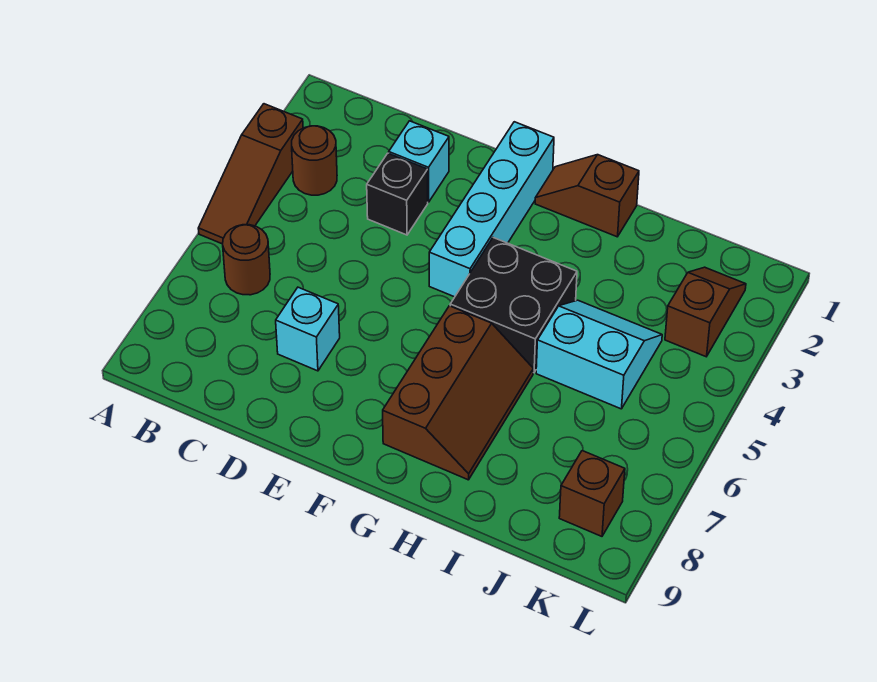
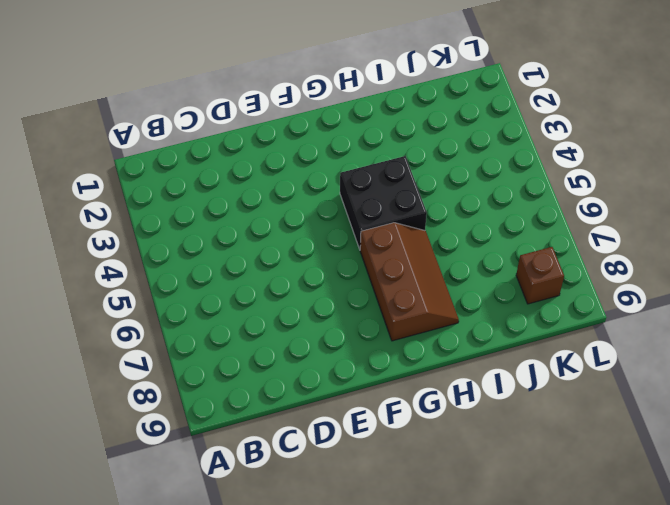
none -> brown 1x3 slope [198,104,303,244]
none -> brown 1x1 round brick [292,126,337,195]
none -> brown 1x1 round brick [223,225,270,295]

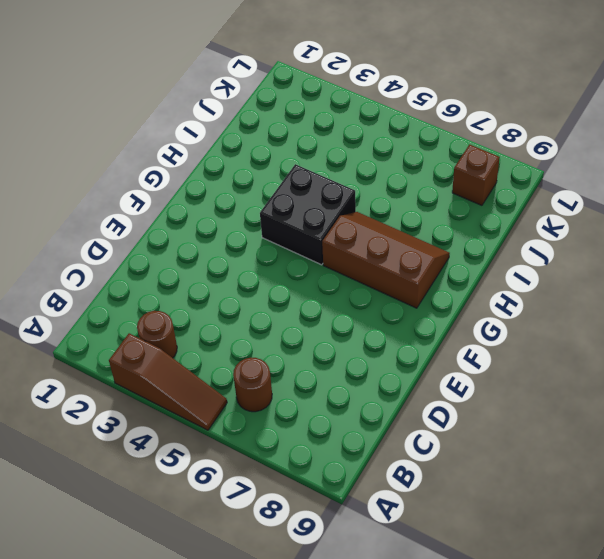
none -> cyan 1x1 brick [389,121,449,202]
none -> black 1x1 brick [367,153,428,235]
none -> cyan 1x1 brick [276,287,340,371]

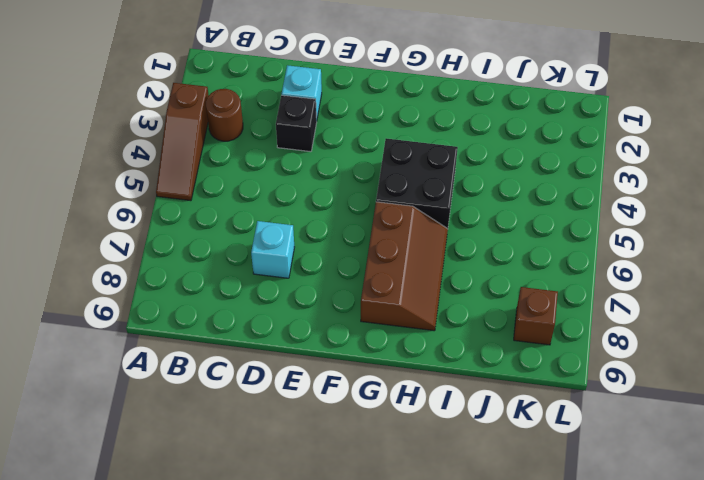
none -> brown 1x1 round brick [223,225,270,295]
none -> cyan 1x4 brick [429,122,554,297]
none -> brown 1x2 slope [535,155,639,237]

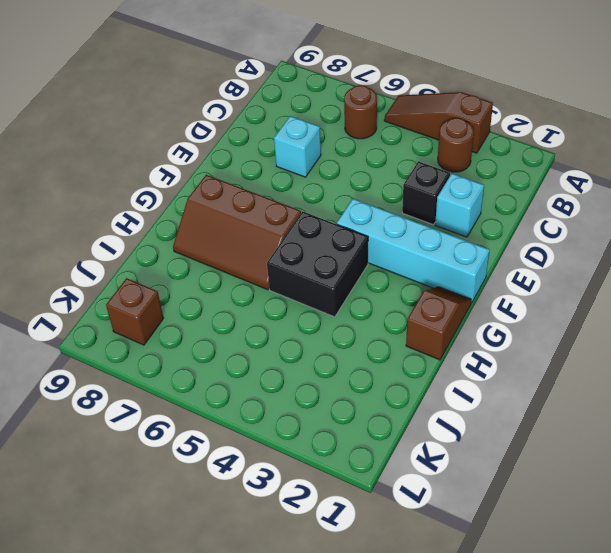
none -> cyan 2x2 slope [536,300,662,409]
none -> brown 1x2 slope [665,267,746,357]

